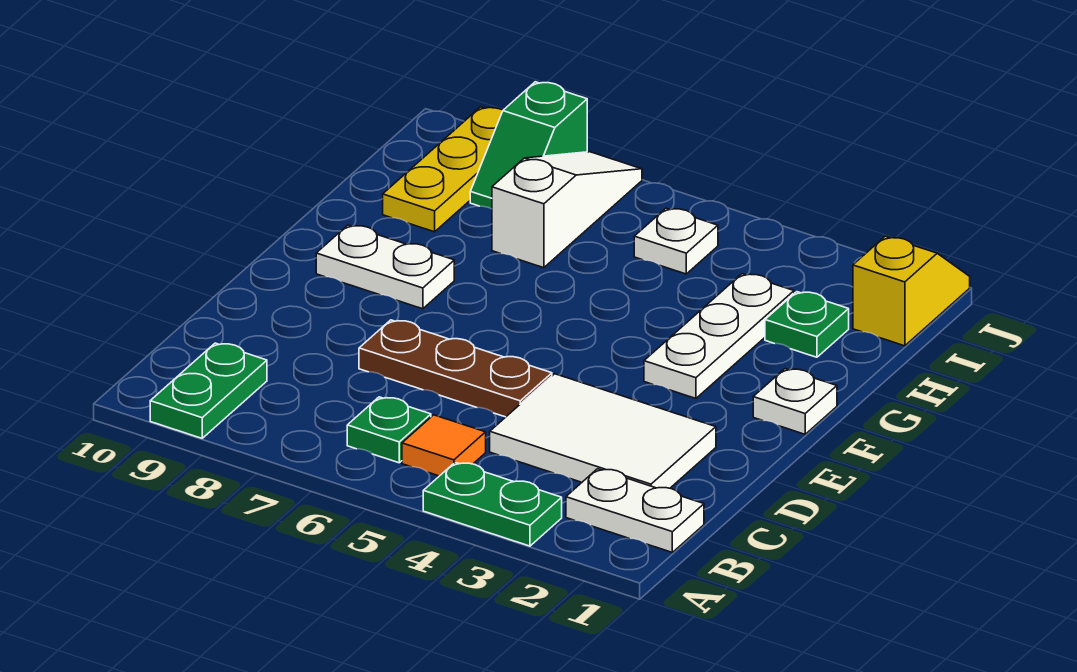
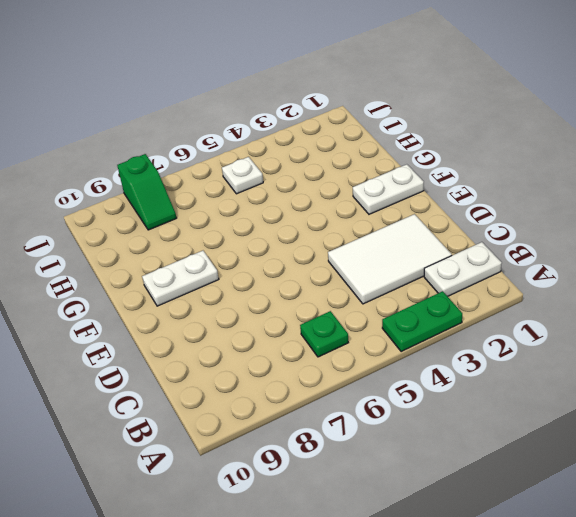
white 1x2 plate [353,164,424,214] -> white 1x1 plate [753,369,837,434]
none -> green 1x2 plate [150,343,267,438]
none -> orange 1x1 tile [402,415,486,476]
none -> brown 1x3 plate [359,320,552,417]

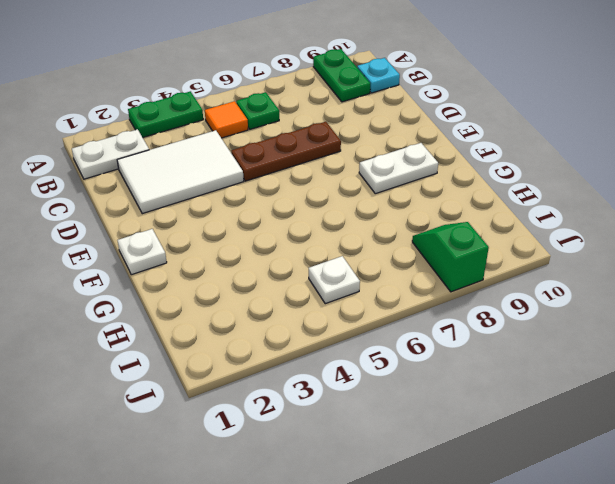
cyan 1x1 plate [357,58,400,93] -> none
none -> white 1x3 plate [644,274,794,398]
none -> green 1x1 plate [765,292,849,357]
none -> white 1x3 slope [492,152,642,268]

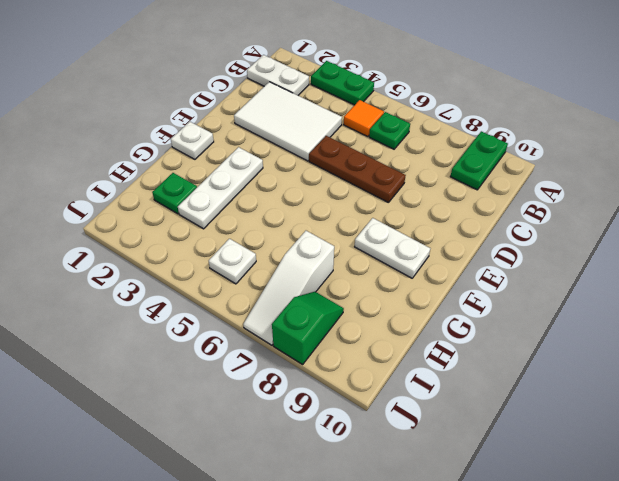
none -> yellow 1x3 plate [383,107,503,232]
none -> yellow 1x2 slope [853,236,970,346]

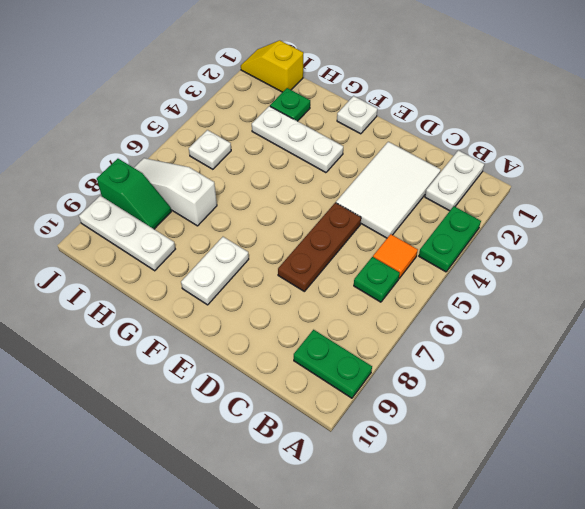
white 1x3 plate [79,196,175,271] -> yellow 1x3 plate [383,107,503,232]

